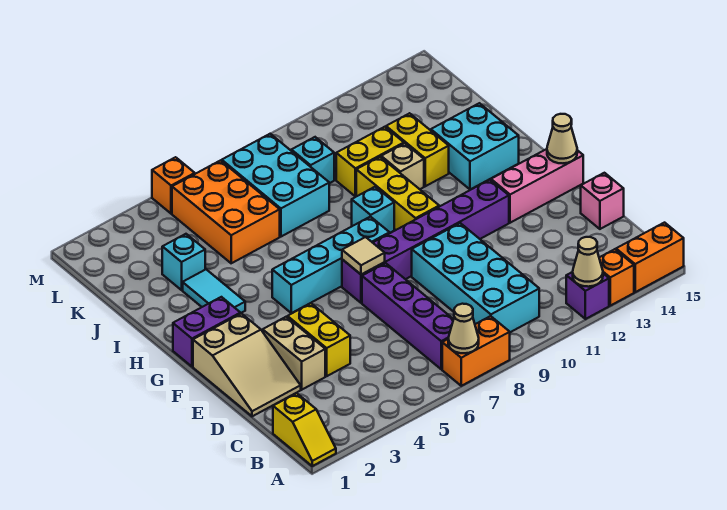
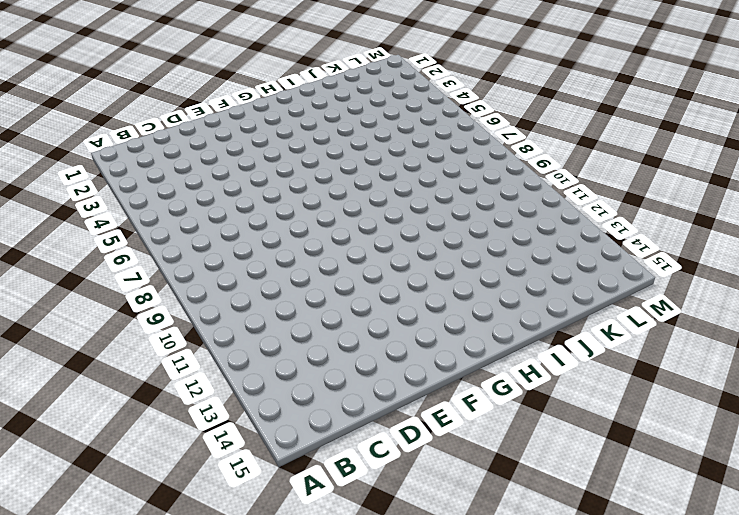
none -> yellow 1x2 slope [273,393,336,466]
none -> orange 1x2 brick [442,316,510,386]
none -> purple 1x1 brick [566,272,609,319]
none -> orange 1x1 brick [599,249,634,306]

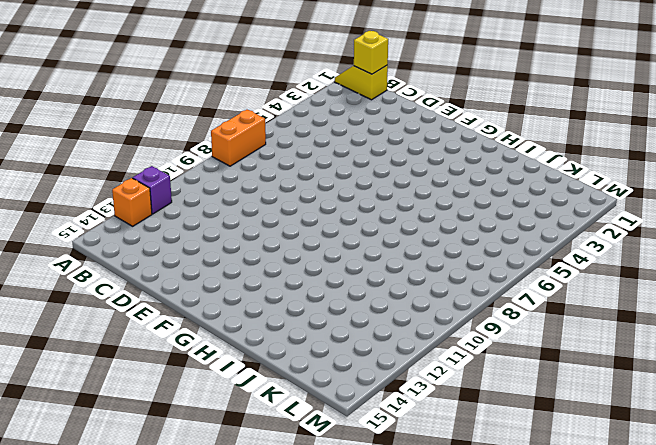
yellow 1x1 brick [354,31,388,74] -> none
none -> orange 1x2 brick [616,223,684,292]
none -> purple 1x4 brick [362,263,454,369]
none -> cyan 2x4 brick [412,223,539,332]
none -> tan 2x3 slope [193,313,301,416]

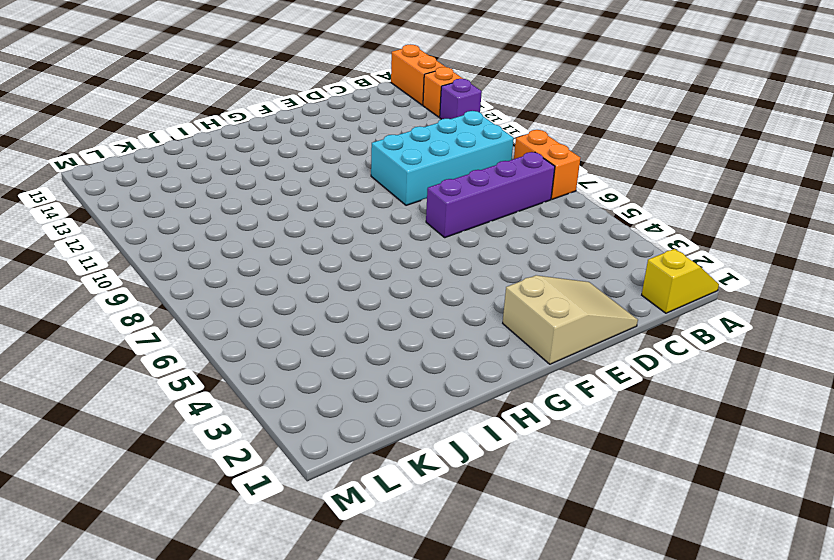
none -> tan 1x2 brick [263,317,325,390]
none -> yellow 1x2 brick [288,303,350,376]
none -> pink 1x1 brick [581,173,624,229]
none -> purple 1x6 brick [342,180,509,303]

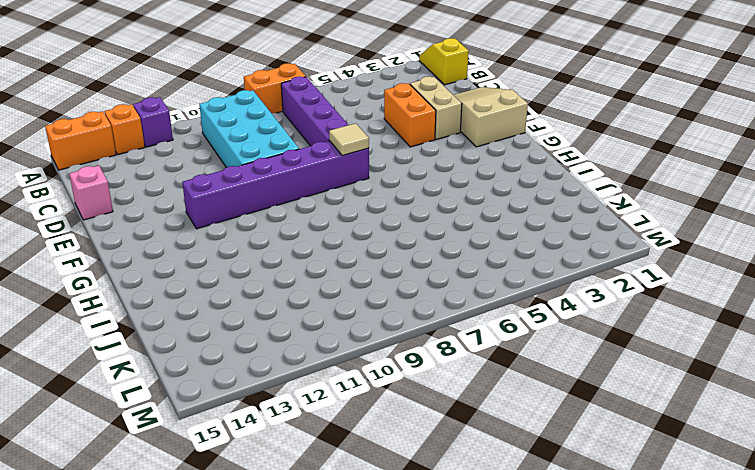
orange 1x2 brick [384,83,436,147] -> yellow 1x2 brick [288,303,350,376]
none -> pink 1x3 brick [491,149,583,223]
none -> purple 1x2 brick [173,297,240,367]
none -> cyan 1x4 brick [272,217,390,313]
none -> yellow 1x3 brick [356,157,439,230]

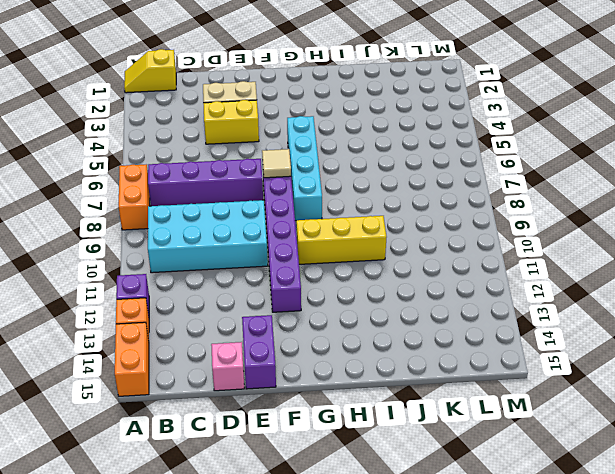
purple 1x2 brick [242,315,276,389] -> purple 1x2 brick moved to [173,297,240,367]
none -> tan 2x3 slope [193,313,301,416]
none -> pink 1x3 brick [491,149,583,223]
none -> cyan 1x2 tile [183,269,245,313]
none -> cyan 1x1 brick [352,187,394,233]

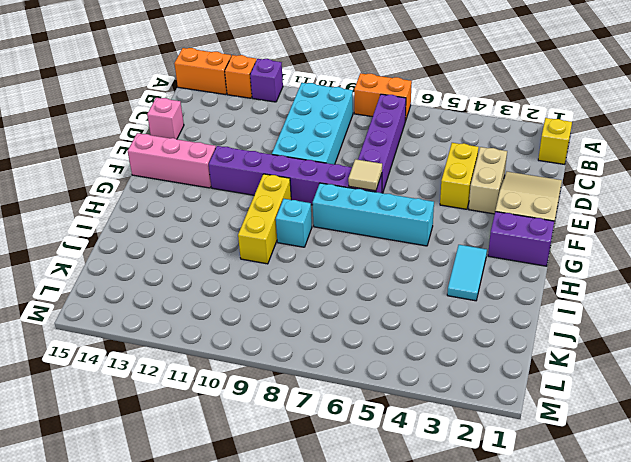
none -> cyan 2x2 brick [431,103,519,190]
none -> tan 1x1 brick [381,143,424,189]
none -> yellow 1x2 brick [386,113,449,186]
none -> cyan 1x1 brick [162,234,205,290]

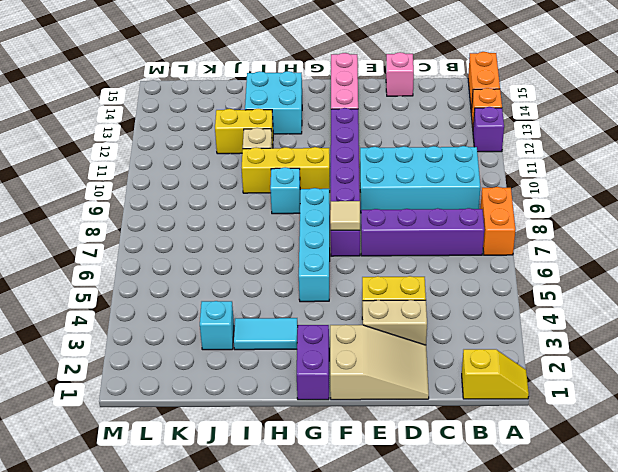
none -> orange 2x3 brick [172,160,280,263]
none -> cyan 2x3 brick [222,134,329,237]
none -> yellow 1x2 brick [336,127,404,197]
none -> cyan 1x1 brick [291,137,334,183]

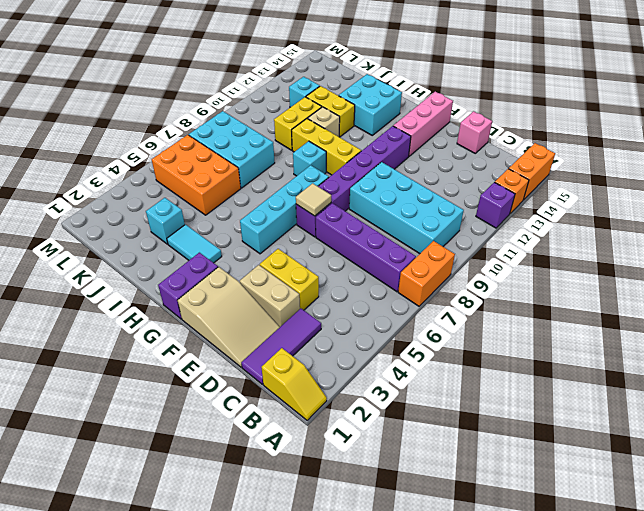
purple 1x3 tile [241,309,321,384] -> none
cyan 1x1 brick [289,77,320,107] -> cyan 1x1 brick moved to [291,137,334,183]
none -> orange 1x1 brick [152,157,195,214]
none -> tan 1x1 cone [448,304,479,353]
none -> tan 1x1 cone [573,237,603,287]
none -> tan 1x1 cone [547,114,577,163]

